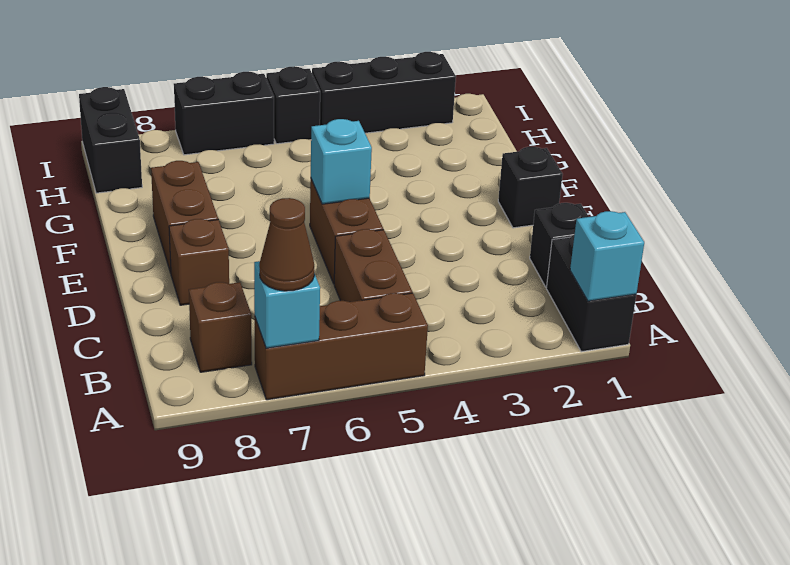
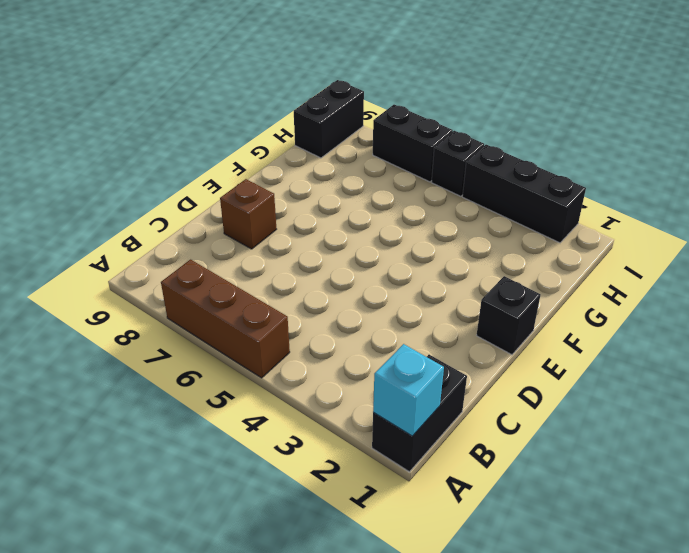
none -> brown 1x2 brick [334,229,412,302]
none -> brown 1x1 brick [189,282,252,372]
none -> black 1x1 brick [530,203,589,287]

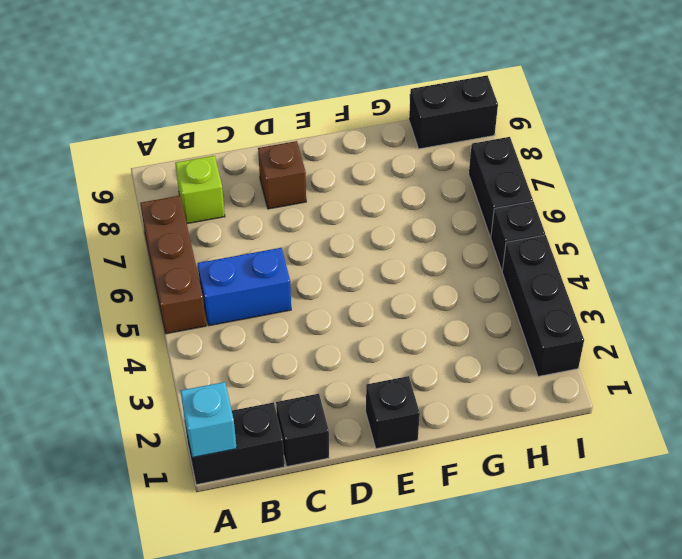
blue 1x2 brick [198,248,291,326] -> brown 1x2 brick [334,229,412,302]
lime 1x1 brick [175,156,225,224] -> brown 1x1 brick [189,282,252,372]
none -> brown 1x2 brick [310,179,383,284]
none -> brown 1x2 brick [151,161,218,273]
none -> cyan 1x1 brick [254,261,320,348]

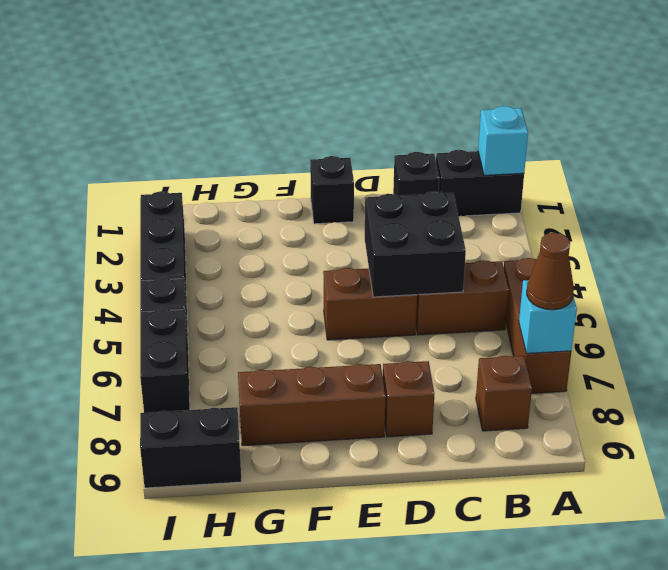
black 2x2 brick [365,191,466,297] -> none
brown 1x3 brick [238,364,385,446] -> brown 1x2 brick [151,161,218,273]
none -> cyan 1x1 brick [311,119,372,204]

